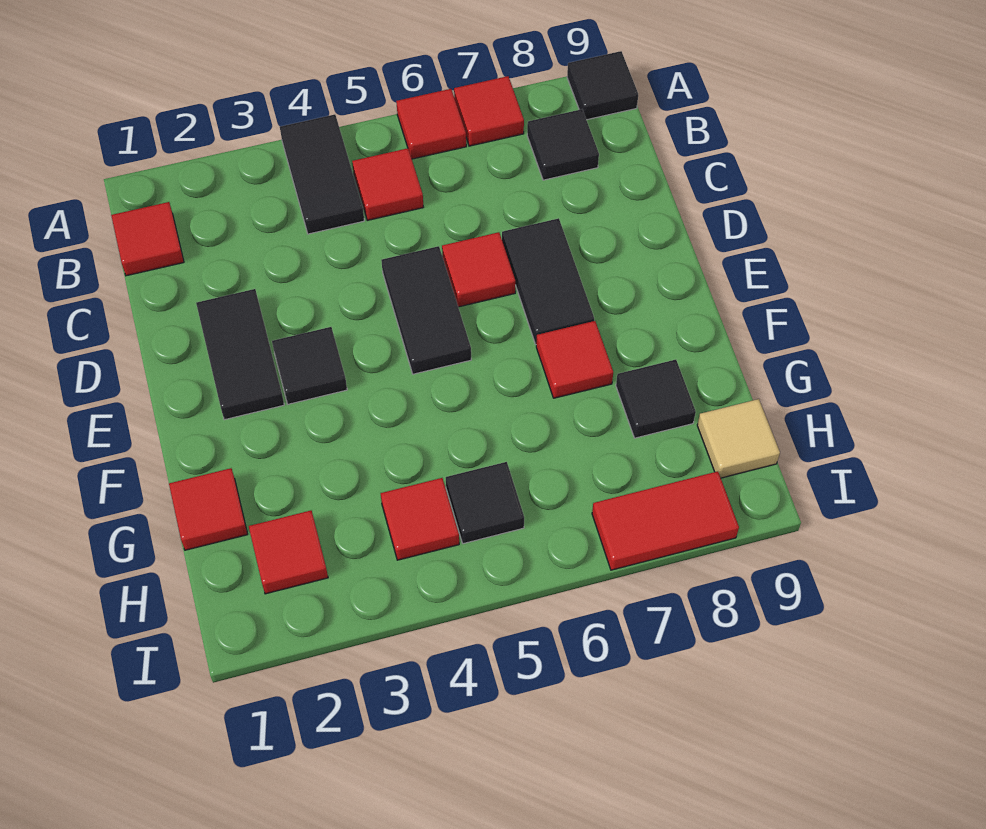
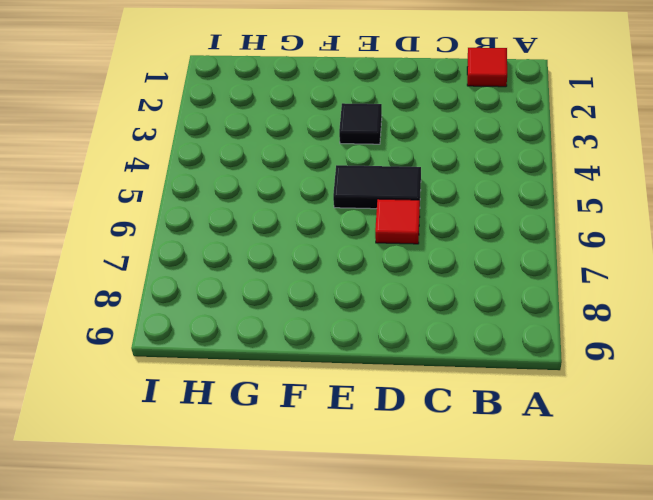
none -> black 1x2 tile [280,114,364,234]
none -> red 1x1 tile [396,89,466,159]
none -> red 1x1 tile [454,76,524,146]

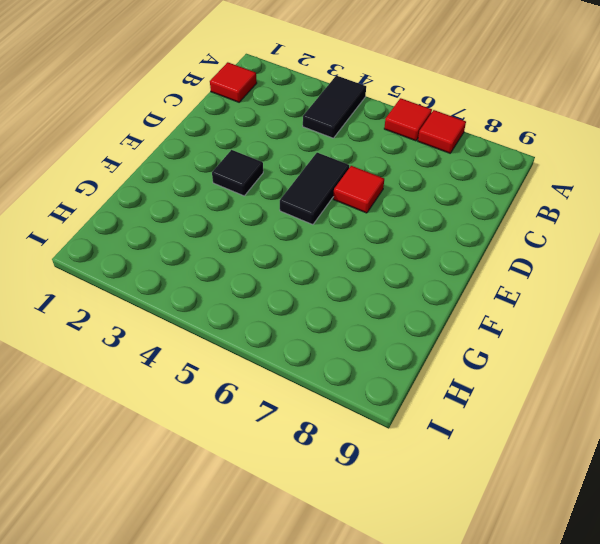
none -> black 1x1 tile [567,51,638,120]
none -> red 1x1 tile [352,148,423,220]
none -> black 1x1 tile [527,109,599,180]

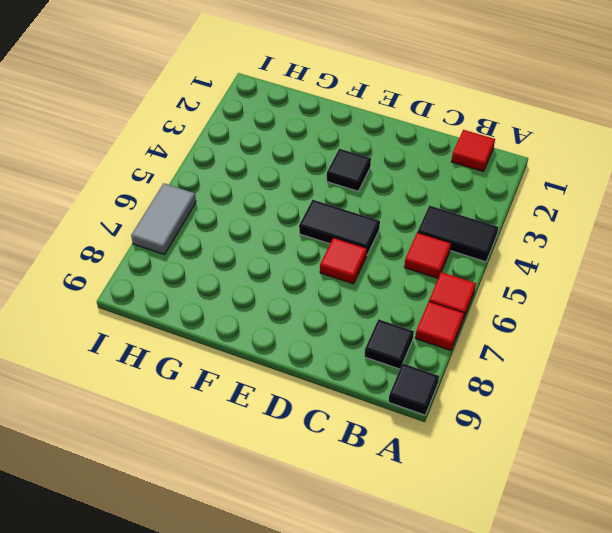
grey 1x2 tile [131,183,196,255] -> red 1x2 tile [592,471,739,570]
none -> black 1x2 tile [196,289,284,420]
none -> black 1x2 tile [502,218,594,344]
none -> red 1x1 tile [536,321,613,398]

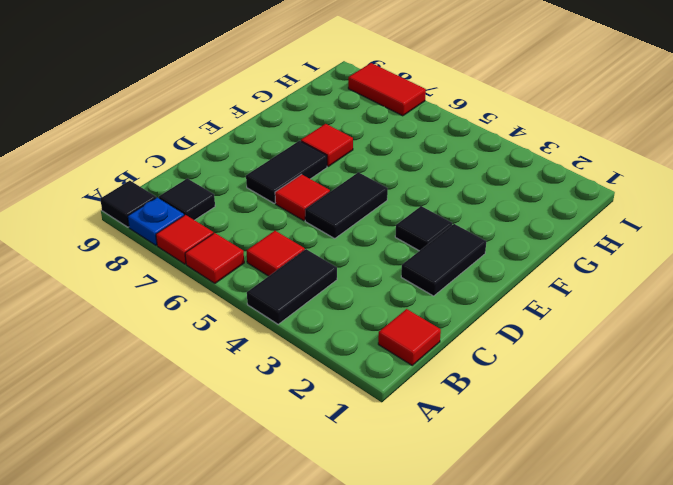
blue 1x1 plate [128,197,184,245] -> none
none -> red 1x1 tile [169,468,248,550]
none -> black 1x1 tile [616,360,696,438]
none -> red 1x1 tile [249,511,328,594]

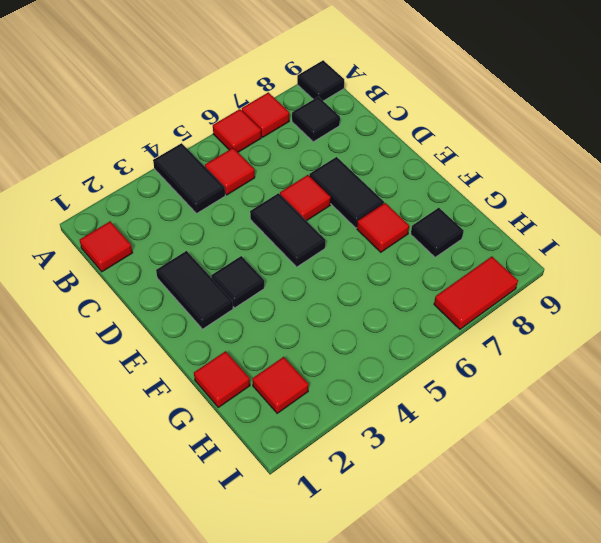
none -> red 1x1 tile [381,478,459,560]
none -> black 1x1 tile [446,462,524,544]
none -> tan 1x1 tile [697,399,780,478]

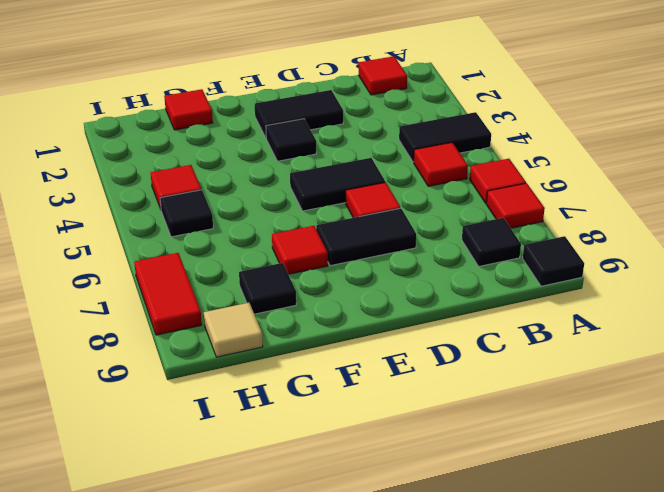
none -> red 1x1 tile [249,511,328,594]

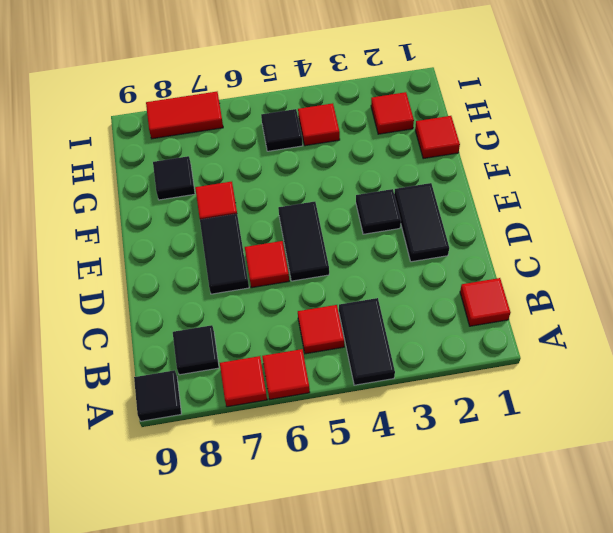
none -> tan 1x1 tile [697,399,780,478]

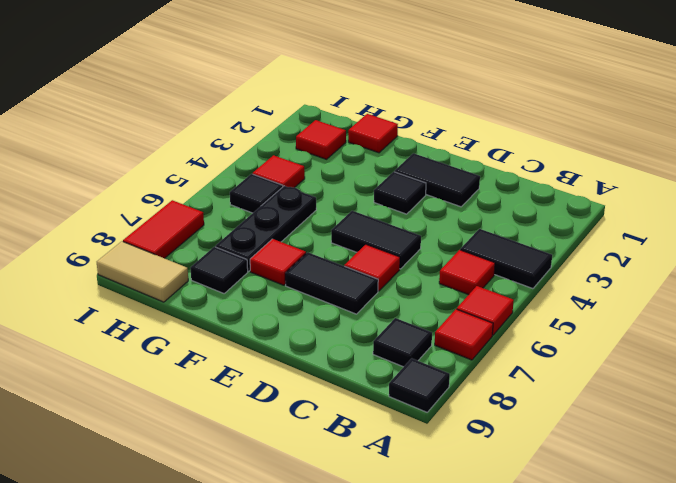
black 1x3 plate [215,186,316,271] -> none
tan 1x2 tile [97,241,188,302] -> tan 1x1 tile [697,399,780,478]
none -> red 1x1 tile [111,202,184,276]

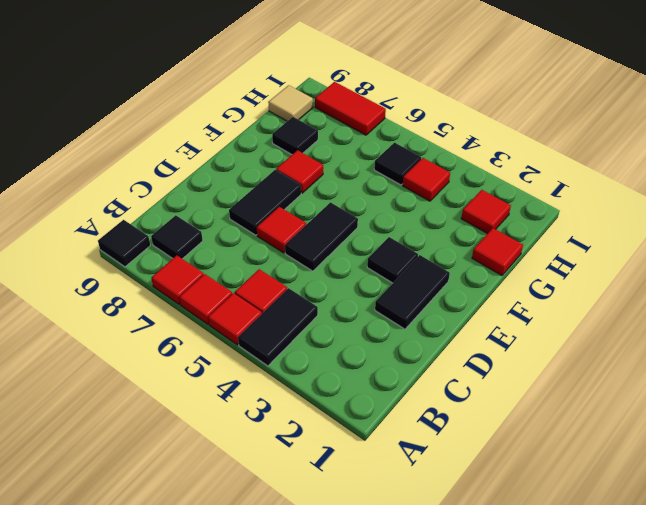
red 1x1 tile [208,293,262,345] -> red 1x1 tile moved to [111,202,184,276]

